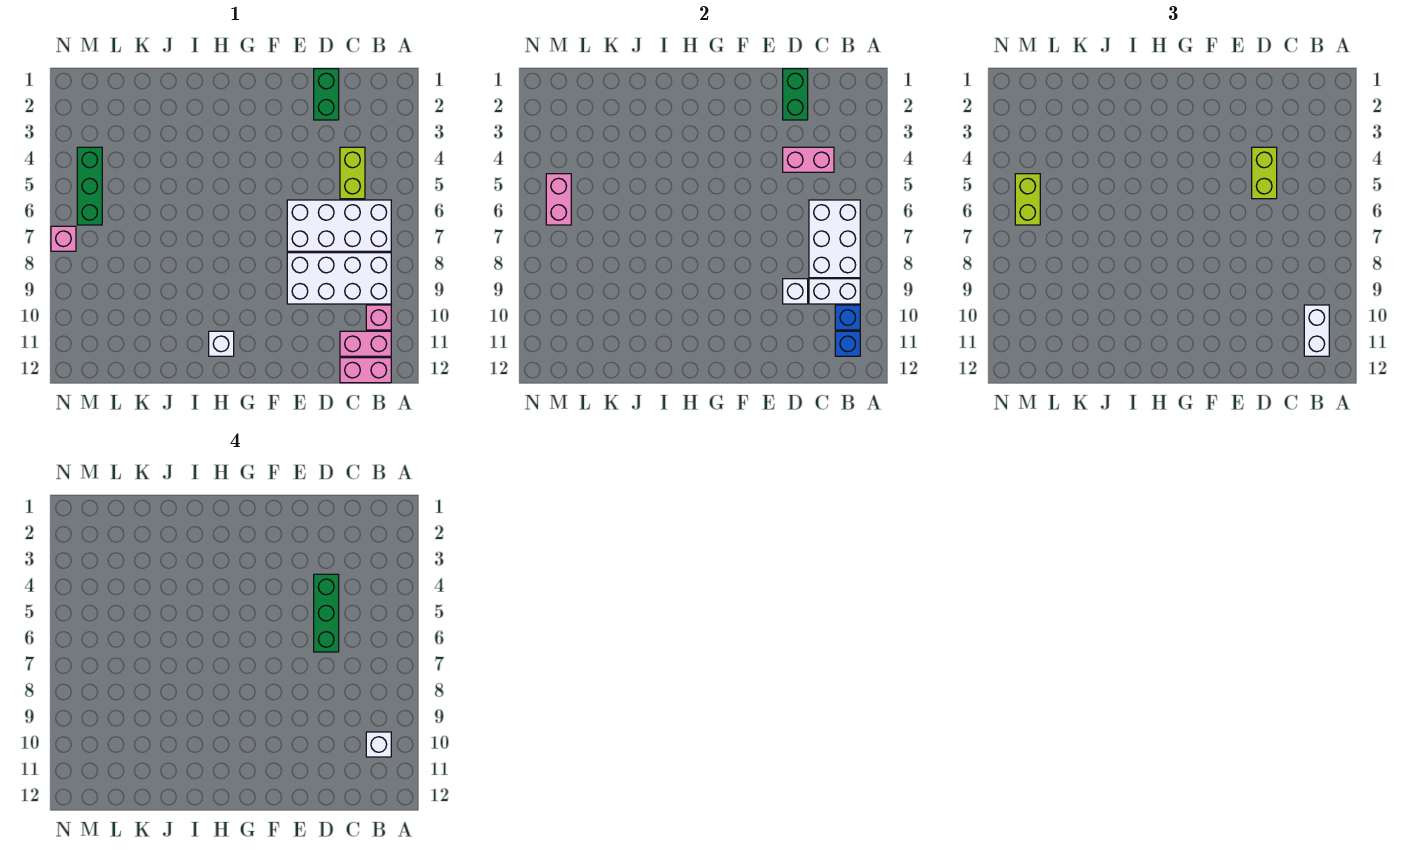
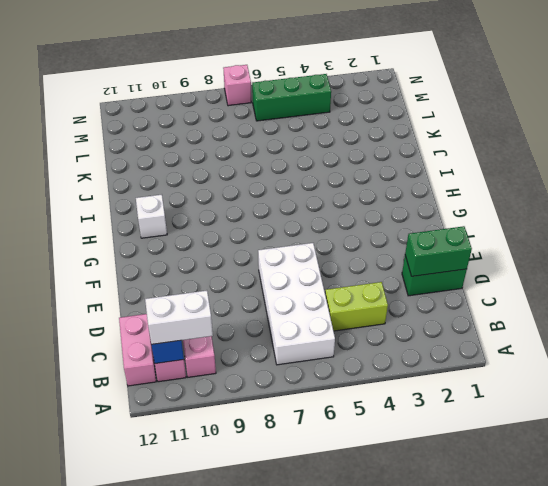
none -> white 2x4 brick [287,253,391,304]
none -> white 2x3 brick [809,200,860,278]
none -> white 1x2 brick [809,279,860,304]

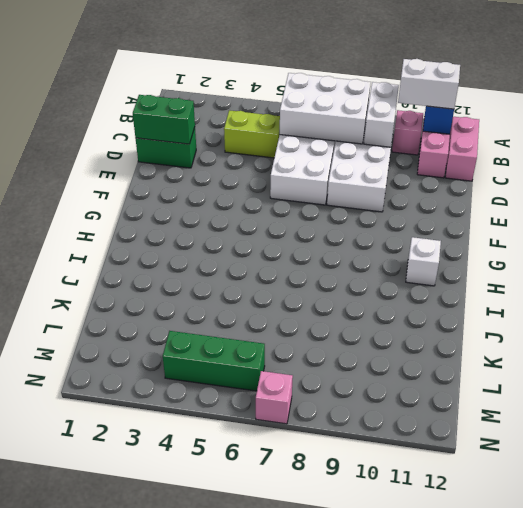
none -> blue 1x1 brick [835,305,860,330]
none -> pink 1x2 brick [783,147,834,172]
none -> white 1x1 brick [783,279,808,304]

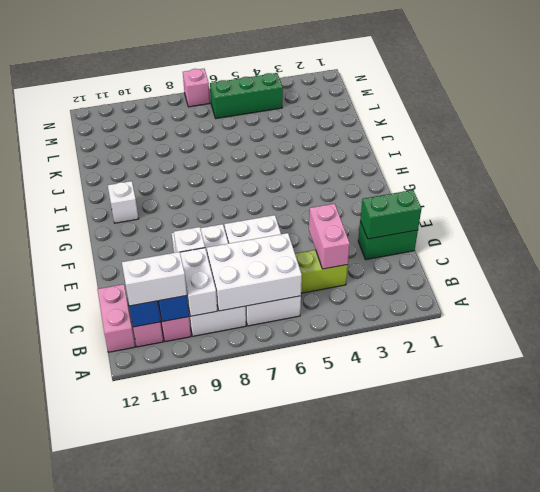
none -> pink 1x2 brick [546,174,571,225]
none -> lime 1x2 brick [1252,147,1277,199]
none -> lime 1x2 brick [1015,174,1040,225]

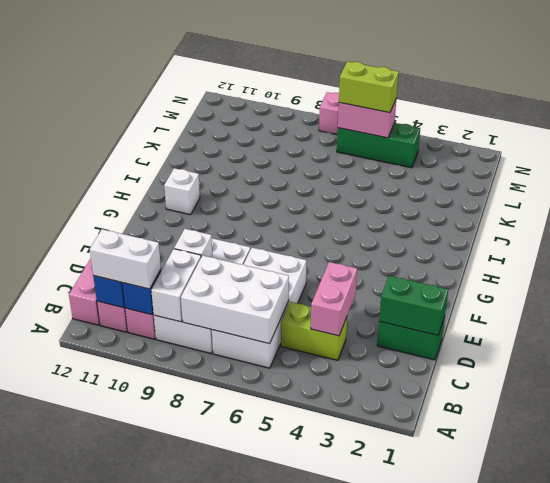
none -> lime 1x2 brick [1252,147,1277,199]
none -> white 1x1 brick [366,732,391,757]
none -> green 1x3 brick [314,574,339,652]

